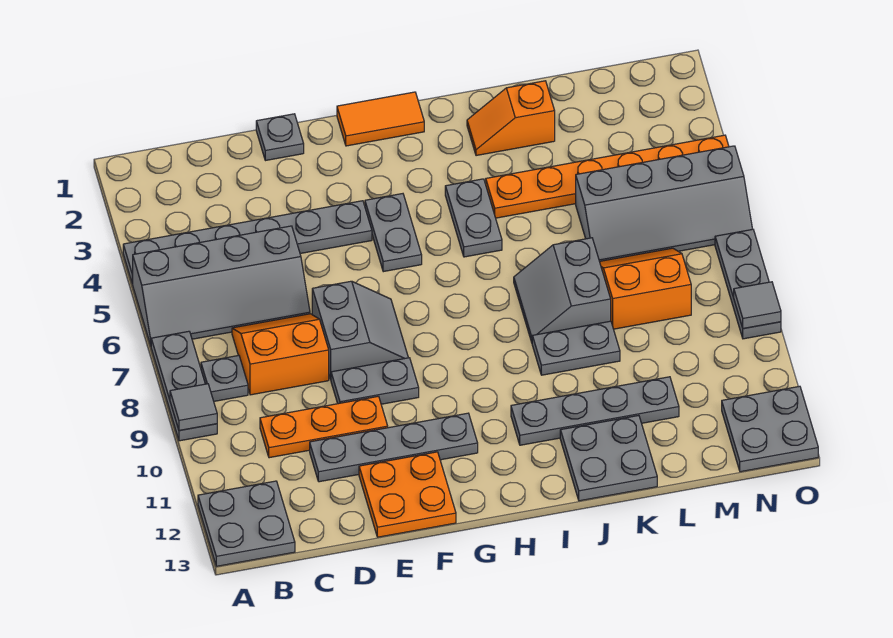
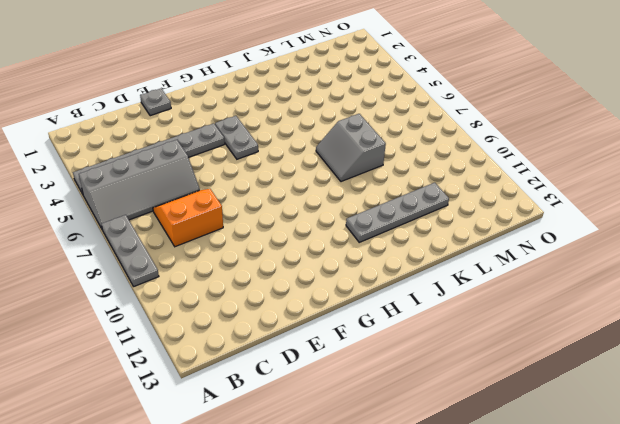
none -> grey 2x2 plate [198,481,295,566]
none -> grey 1x1 plate [201,355,248,401]
none -> orange 1x3 plate [260,396,388,458]

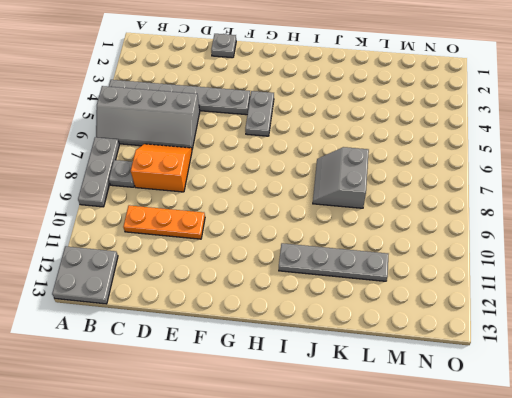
none -> grey 1x4 plate [310,413,478,482]
none -> grey 2x2 slope [312,281,408,380]
none -> grey 1x2 plate [331,358,419,404]

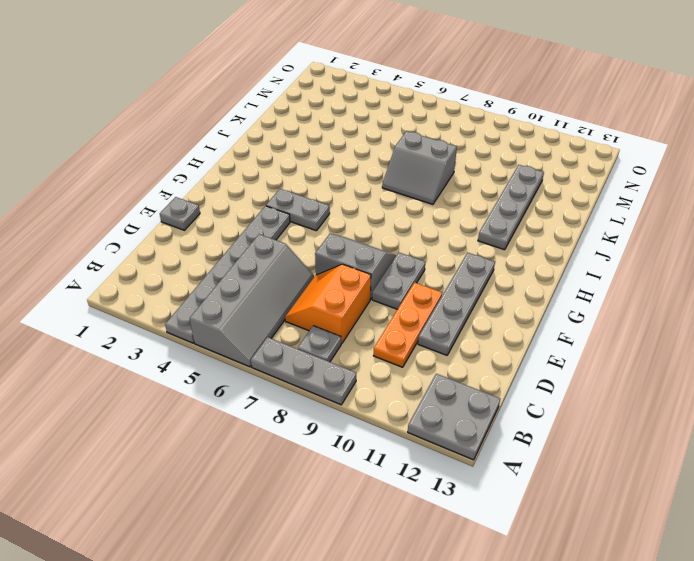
none -> orange 2x2 plate [359,452,456,537]
none -> orange 1x2 tile [337,92,424,146]
none -> grey 1x2 plate [445,179,502,257]

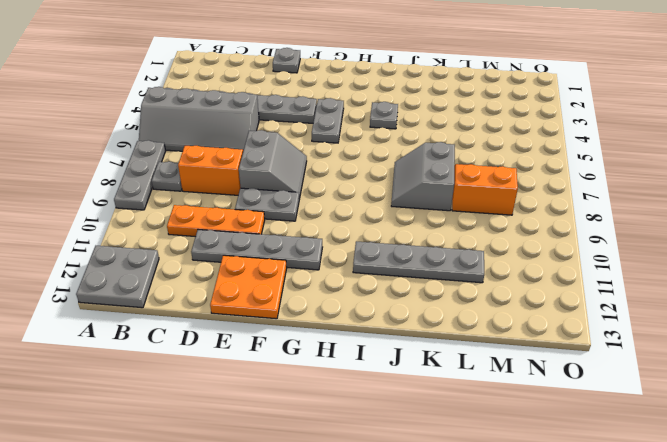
grey 1x1 plate [370,102,398,129] -> grey 1x2 plate [445,179,502,257]
none -> orange 1x2 tile [337,92,424,146]
none -> orange 1x2 slope [467,81,555,156]
none -> orange 1x6 plate [486,135,729,218]

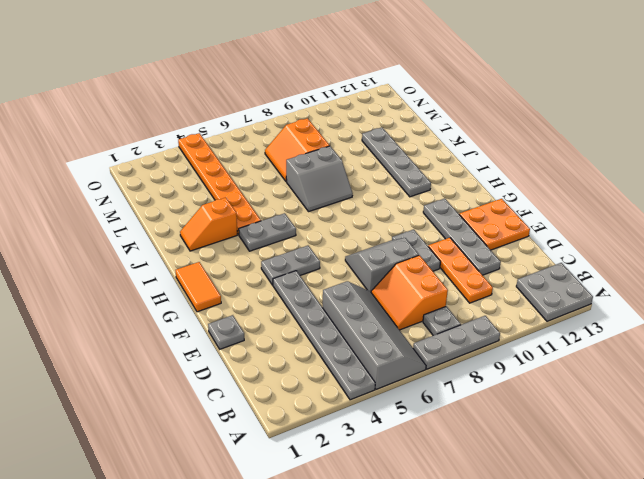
orange 1x2 slope [180,198,237,251] -> orange 1x2 slope turned to [467,81,555,156]
none -> grey 1x2 plate [532,321,620,375]
none -> grey 2x2 plate [560,416,657,501]
none -> grey 2x4 slope [576,146,752,261]

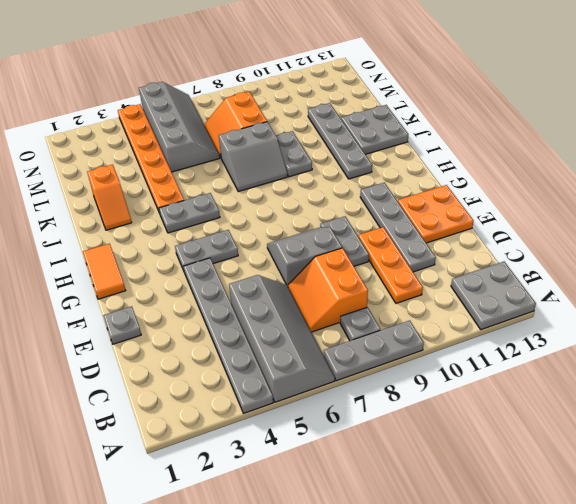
none -> grey 2x2 plate [722,386,818,472]
none -> grey 1x3 plate [715,229,781,339]
none -> grey 1x1 tile [170,384,217,430]

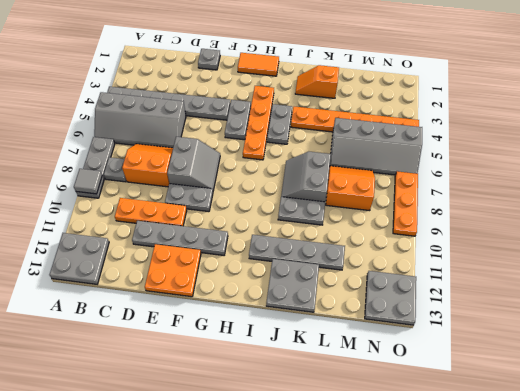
orange 1x4 plate [243,86,274,160] -> none
orange 1x3 plate [393,171,418,236] -> grey 1x3 plate [715,229,781,339]
none -> grey 1x1 tile [734,282,781,329]

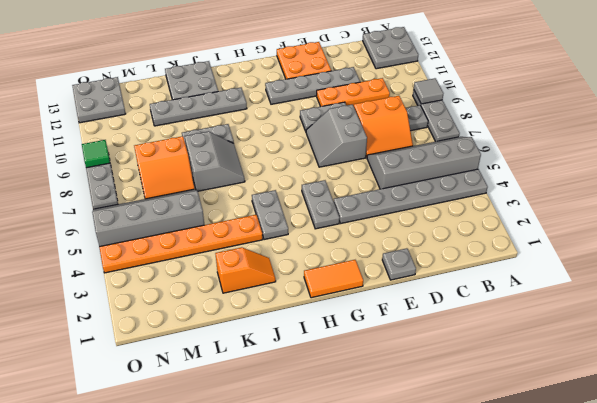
green 1x1 tile [82,140,110,168] -> grey 1x1 tile [734,282,781,329]

